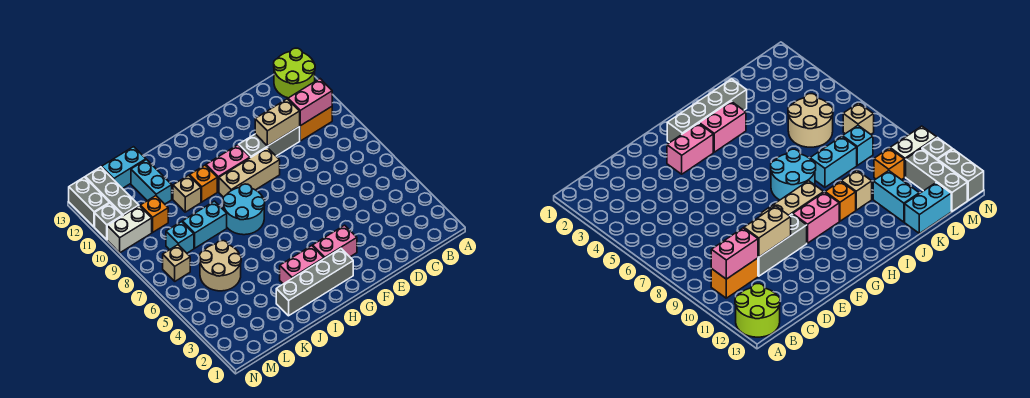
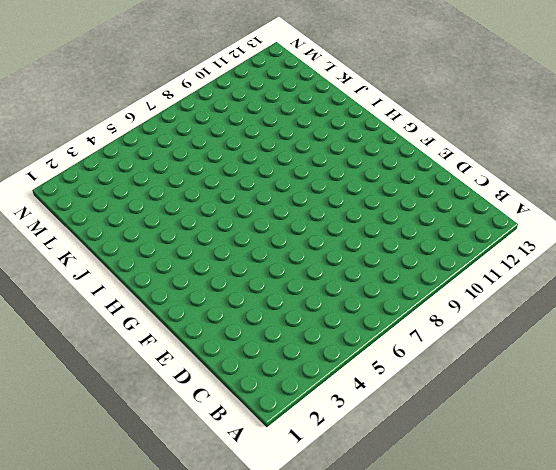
none -> lime 2x2 round brick [274,48,315,98]
none -> orange 1x2 brick [300,107,332,141]
none -> grey 1x3 brick [239,126,300,158]

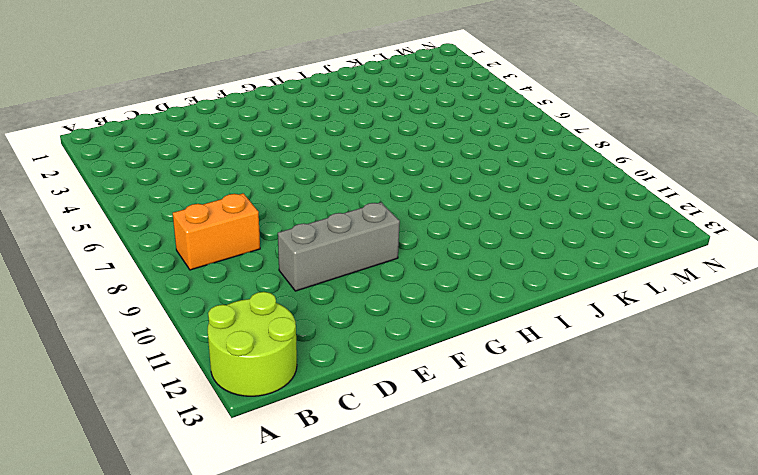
orange 1x2 brick [173,193,260,270] -> orange 1x2 brick moved to [300,107,332,141]
none -> pink 1x2 brick [313,225,357,259]
none -> tan 1x3 brick [219,148,280,197]
none -> grey 1x4 brick [276,249,353,316]

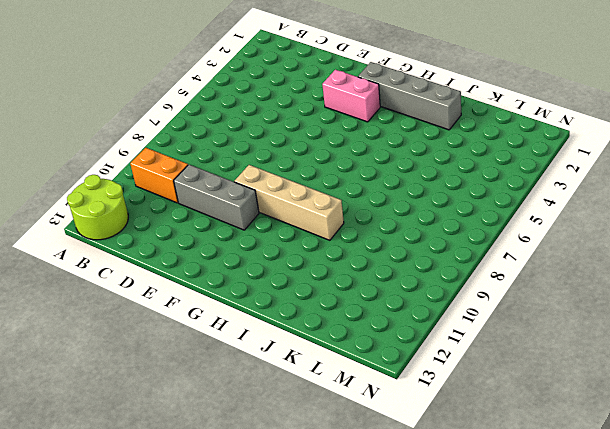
tan 1x4 brick [234,165,344,240] -> tan 1x3 brick [219,148,280,197]
none -> pink 1x2 brick [206,145,250,192]
none -> pink 1x2 brick [280,246,324,284]
none -> cyan 2x2 round brick [223,184,265,235]

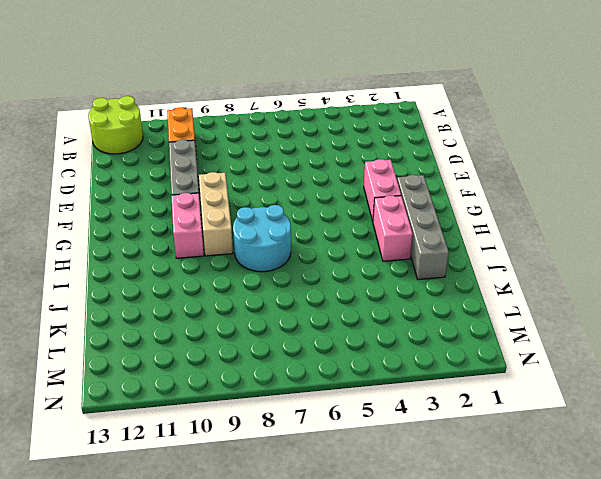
none -> orange 1x1 brick [190,165,217,202]
none -> cyan 1x2 brick [182,201,227,248]
none -> tan 1x1 brick [173,175,201,212]

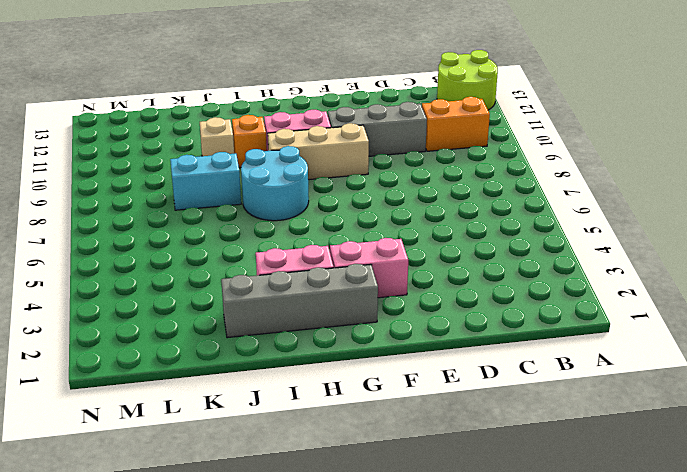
none -> tan 2x2 round brick [200,241,241,291]
none -> cyan 1x2 brick [131,160,172,204]
none -> cyan 1x2 brick [102,147,146,189]

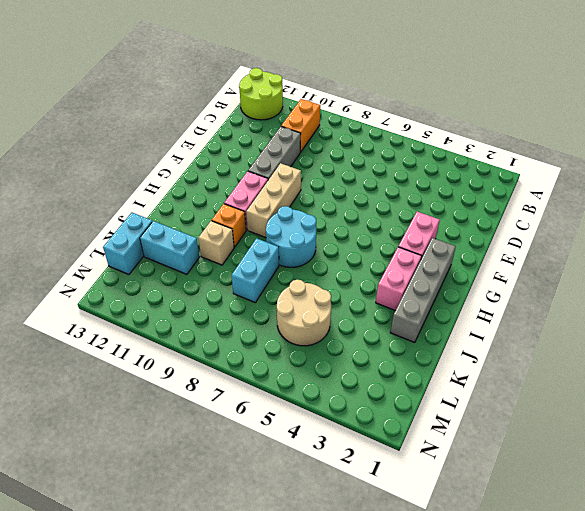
none -> cyan 1x1 brick [166,222,194,253]
none -> orange 1x1 brick [140,196,168,232]
none -> tan 1x1 brick [163,245,190,281]

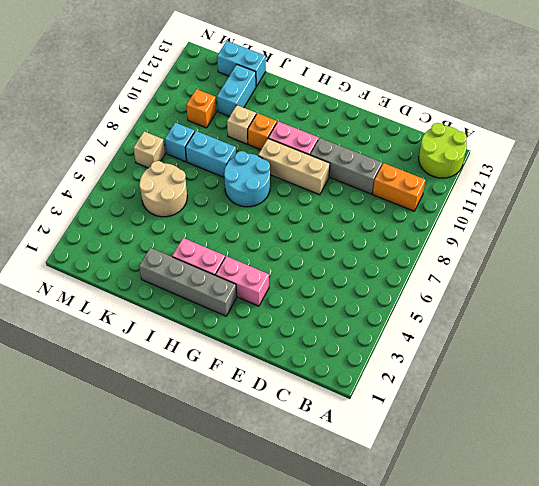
none -> white 1x2 brick [107,206,152,253]
none -> grey 1x3 brick [85,167,139,216]
none -> grey 1x1 brick [95,203,122,240]

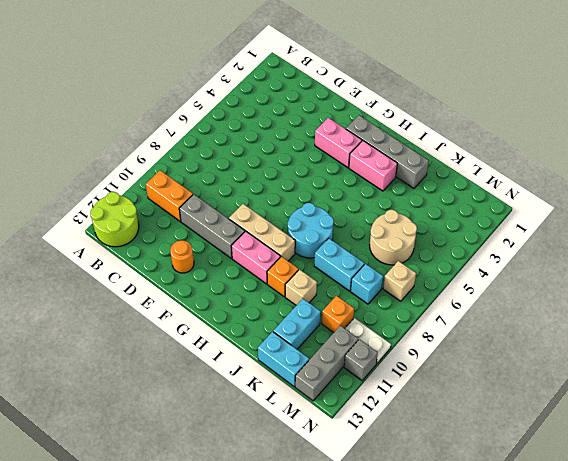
orange 1x1 round brick [170,240,194,273] -> none
white 1x2 plate [345,318,391,364] -> white 1x2 brick [107,206,152,253]
none -> grey 1x2 brick [69,177,110,227]
none -> pink 1x2 brick [288,79,332,126]
none -> tan 1x2 brick [255,99,300,146]

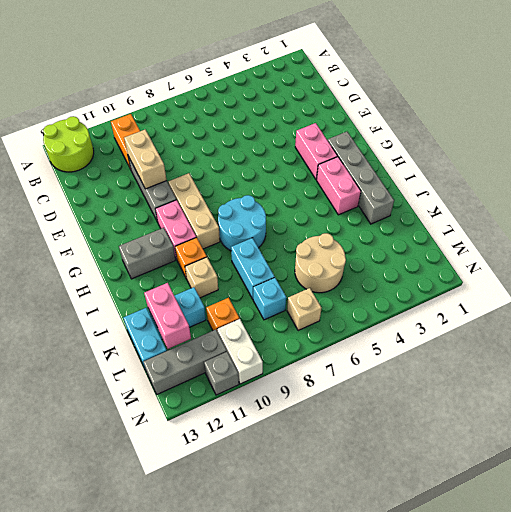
grey 1x2 brick [119,228,176,279] -> grey 1x2 brick moved to [69,177,110,227]
pink 1x2 brick [144,283,191,349] -> pink 1x2 brick moved to [288,79,332,126]

